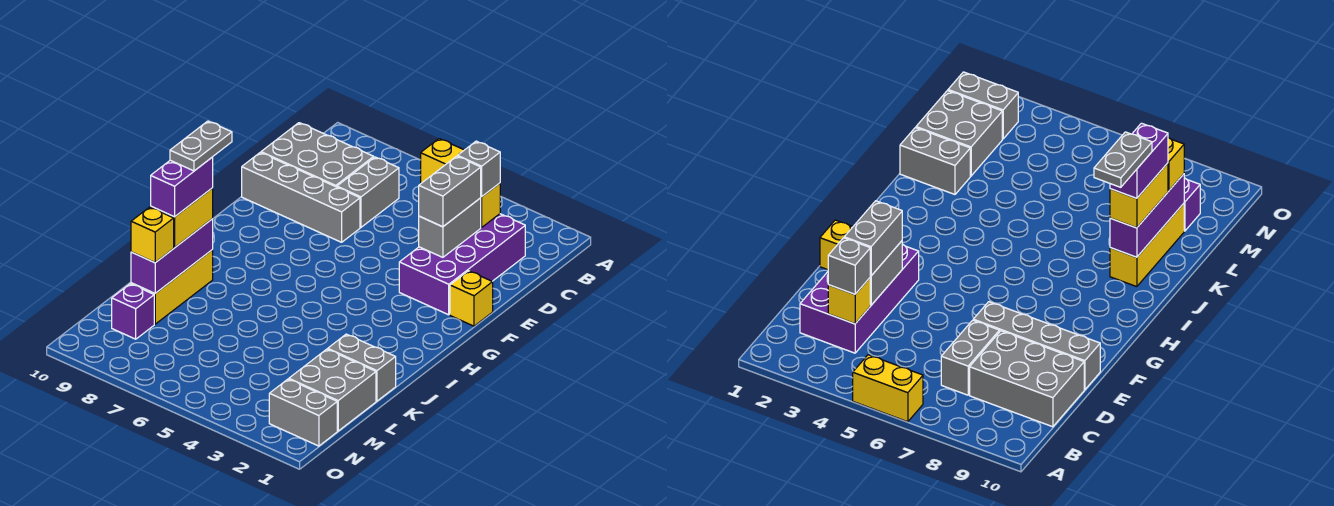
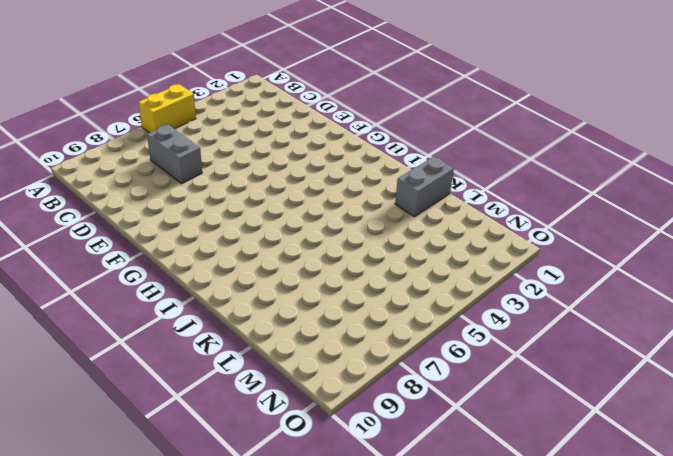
none -> purple 2x4 brick [399,214,525,315]
none -> grey 2x3 brick [261,123,374,187]
none -> grey 1x4 brick [242,153,360,242]

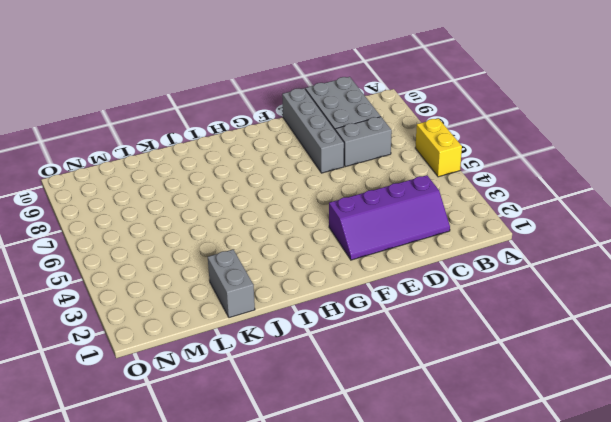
purple 2x4 slope [329,175,450,260] -> purple 2x4 brick [399,214,525,315]
none -> yellow 1x1 brick [450,271,493,326]
none -> yellow 1x3 brick [131,250,213,324]
none -> grey 2x2 brick [289,349,376,431]

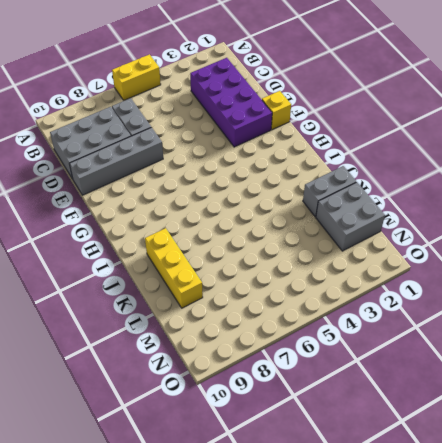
none -> purple 1x1 brick [112,284,154,339]
none -> grey 1x2 brick [269,379,337,446]
none -> yellow 1x1 brick [481,183,500,227]

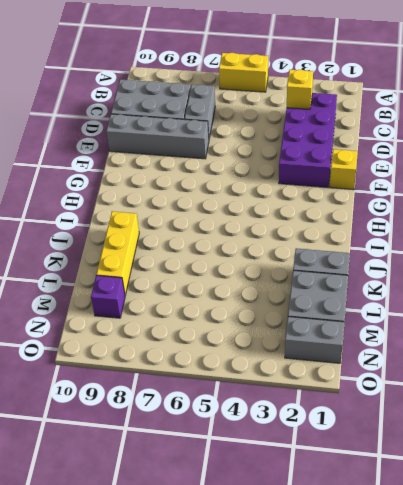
none -> grey 1x2 brick [419,198,481,257]
none -> purple 1x3 brick [131,219,213,293]
none -> grey 1x1 brick [458,141,500,197]

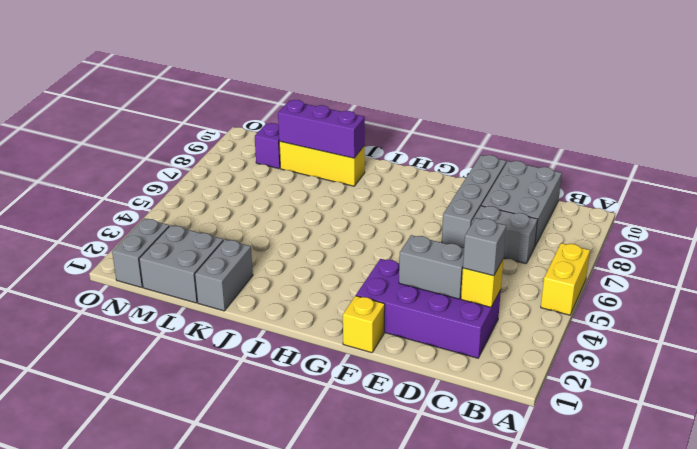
none -> grey 1x2 brick [419,156,481,227]
none -> yellow 1x2 brick [151,188,213,248]
none -> yellow 1x1 brick [131,207,174,263]

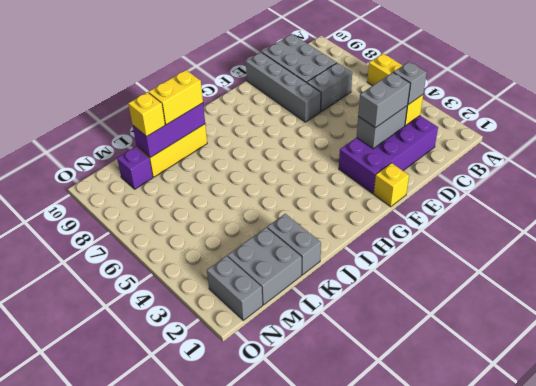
none -> purple 1x2 brick [151,157,213,217]
none -> grey 1x2 plate [170,121,232,171]

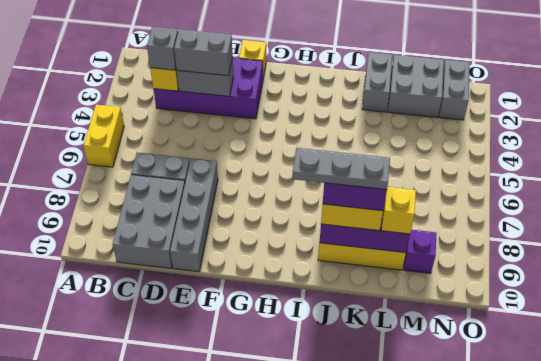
grey 1x3 plate [292,148,390,190] -> grey 1x2 plate [170,121,232,171]

